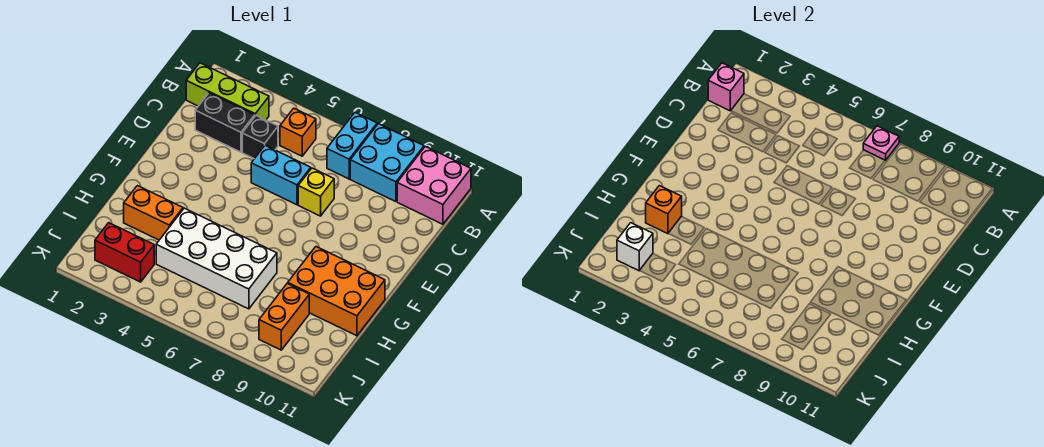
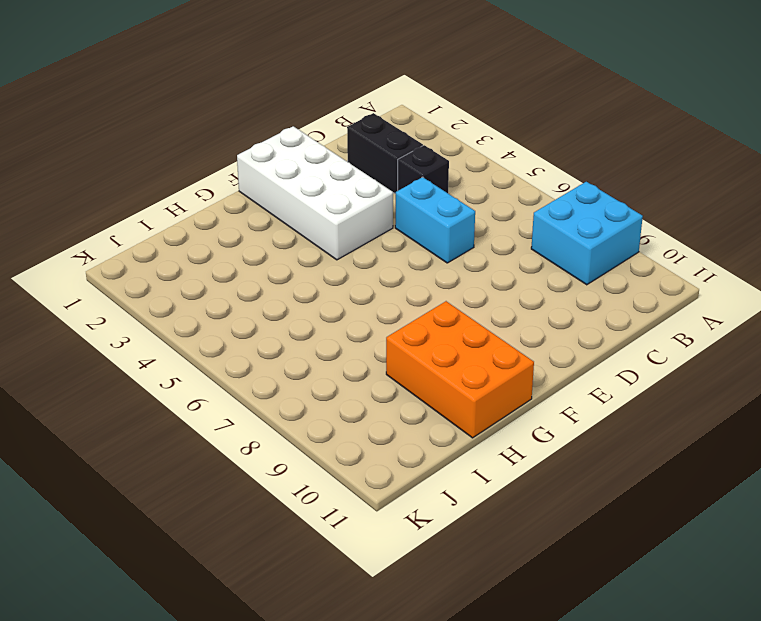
white 2x4 brick [237,126,393,260] -> white 2x4 brick moved to [156,208,277,309]
none -> cyan 1x2 brick [327,113,377,179]
none -> pink 2x2 brick [397,146,471,224]
none -> lime 1x3 brick [186,63,269,120]

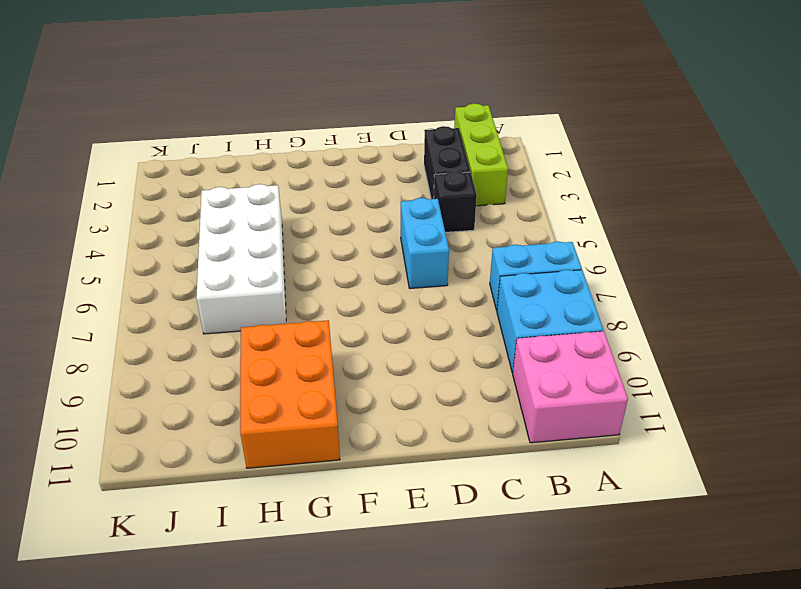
none -> orange 1x1 brick [280,108,316,156]
none -> yellow 1x1 brick [298,168,334,216]
none -> orange 1x2 brick [124,186,183,240]

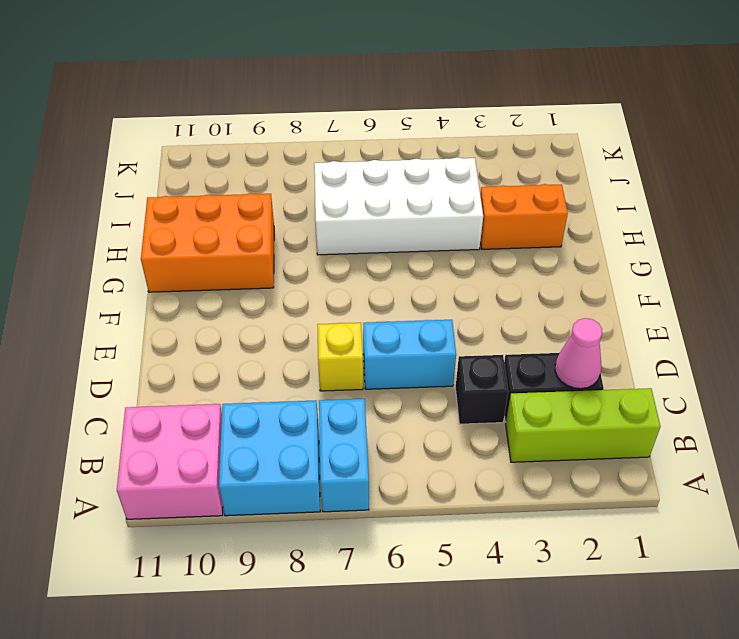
pink 1x1 cone [555,318,602,389] -> none
none -> orange 1x1 brick [280,108,316,156]
none -> orange 1x2 brick [259,283,309,350]
none -> red 1x2 brick [95,223,154,282]

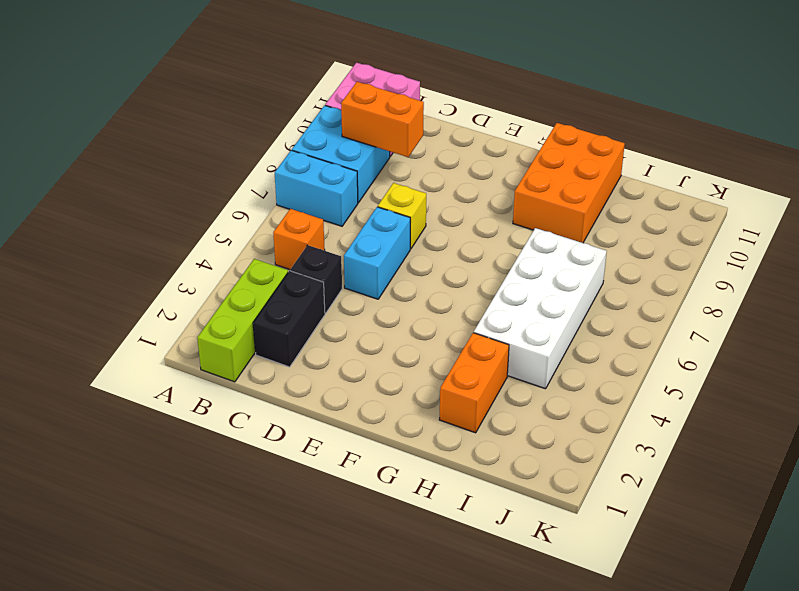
orange 1x2 brick [341,82,424,157] -> orange 1x2 brick moved to [259,283,309,350]
none -> red 1x2 brick [95,223,154,282]
none -> pink 1x1 plate [863,126,899,160]
none -> pink 1x1 brick [708,63,744,111]

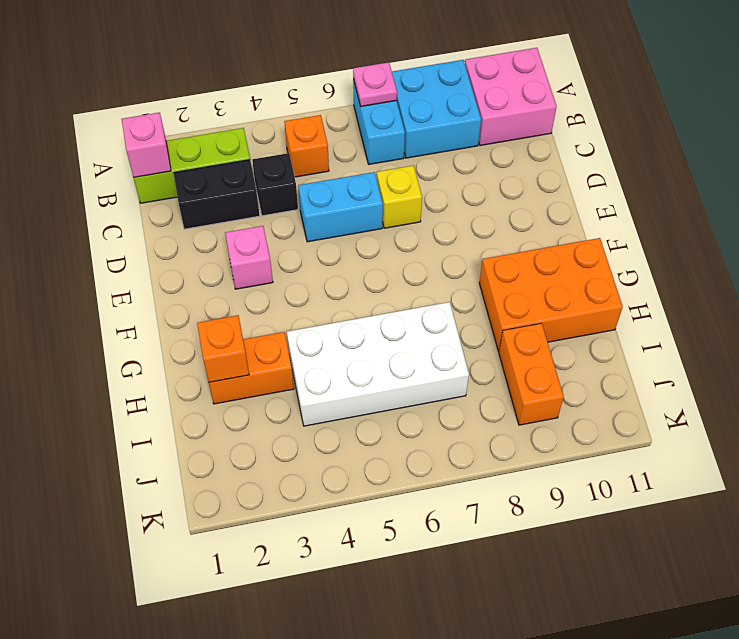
pink 1x1 brick [225,226,273,289] -> none
none -> red 1x2 brick [95,223,154,282]
none -> white 1x1 brick [617,223,653,271]

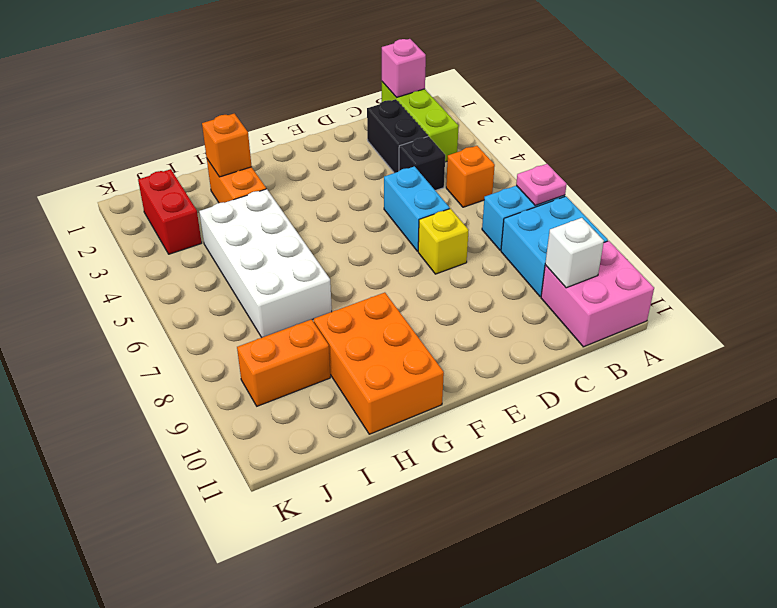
white 1x1 brick [545,218,604,288] -> white 1x1 brick moved to [617,223,653,271]

